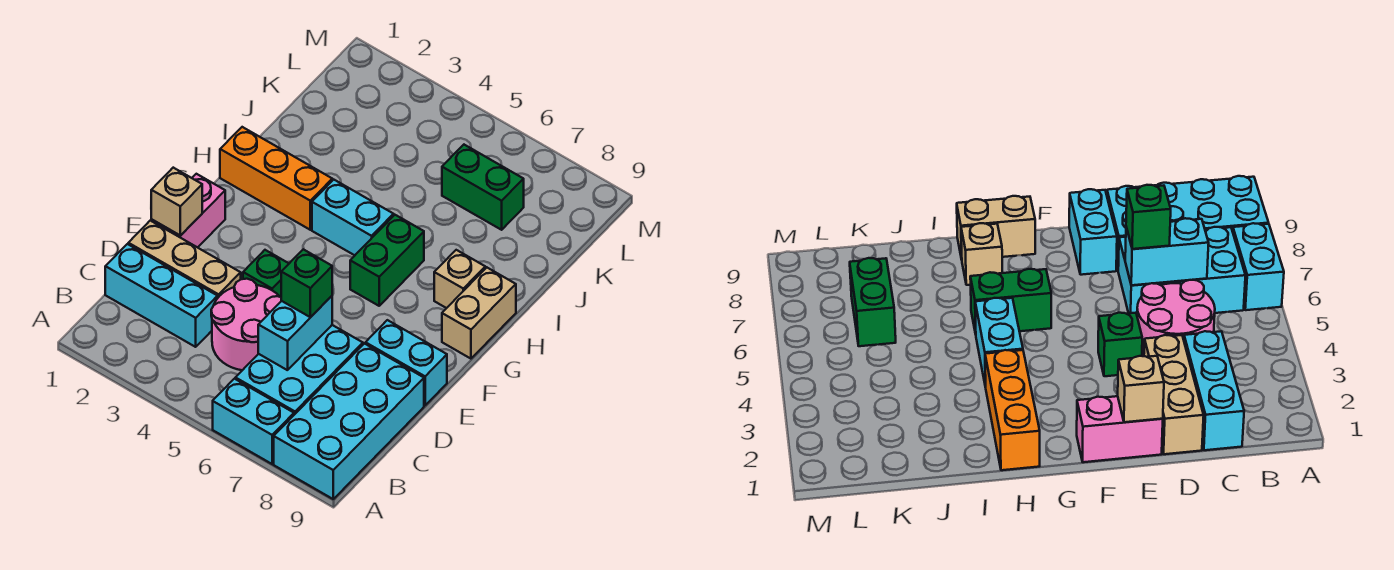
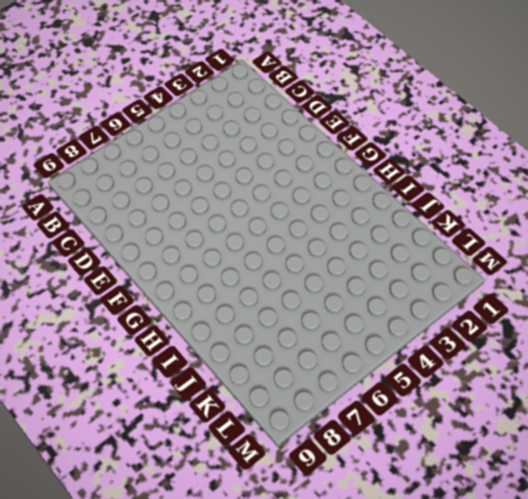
none -> cyan 1x2 brick [213,379,294,464]
none -> cyan 2x4 brick [274,344,424,499]
none -> cyan 2x3 brick [235,325,363,415]

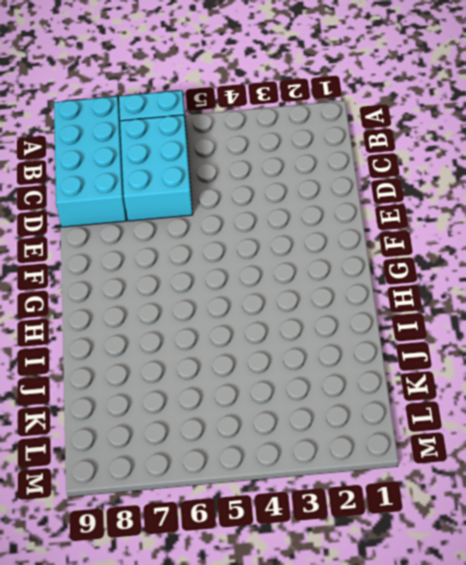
none -> cyan 1x3 brick [105,244,218,347]
none -> pink 2x2 round brick [211,279,281,370]
none -> tan 1x3 brick [128,221,241,297]

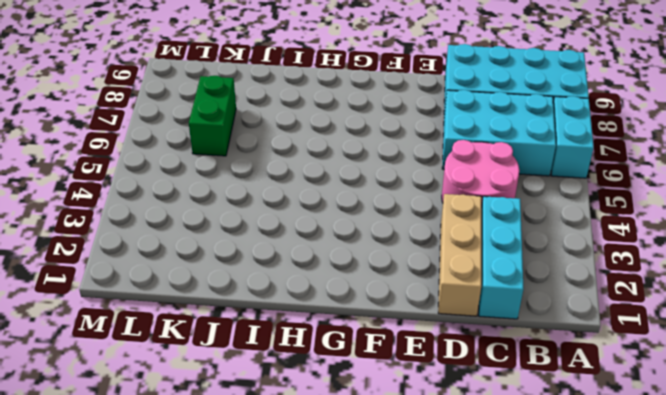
none -> pink 1x2 brick [151,174,225,248]
none -> green 1x1 brick [243,250,289,297]
none -> cyan 1x2 brick [365,320,447,405]

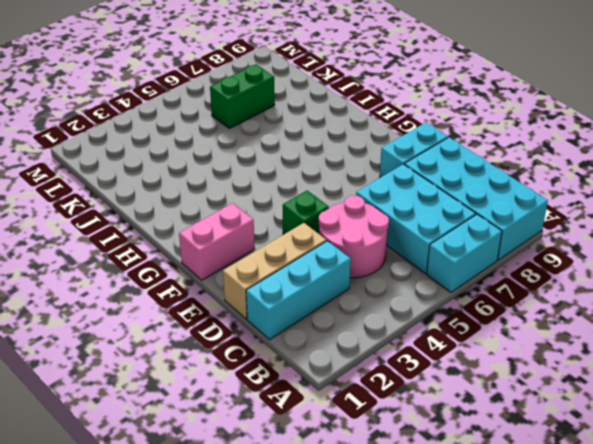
pink 1x2 brick [179,203,255,280] -> pink 1x2 brick turned to [151,174,225,248]
none -> green 1x2 brick [350,215,424,306]
none -> tan 1x2 brick [442,267,516,359]
none -> orange 1x3 brick [220,127,332,230]

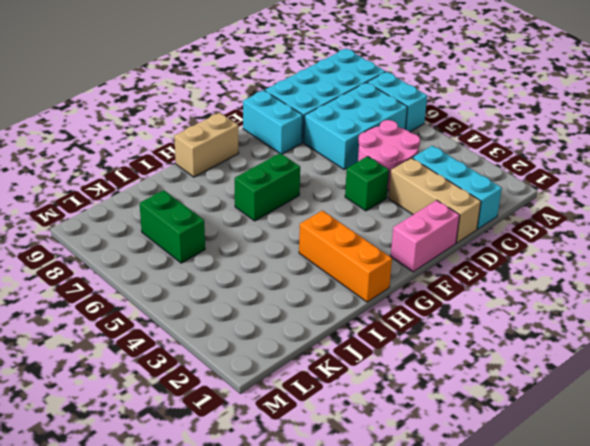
none -> cyan 1x2 brick [312,180,394,255]
none -> tan 1x1 brick [434,250,485,308]
none -> cyan 1x2 brick [258,296,332,370]

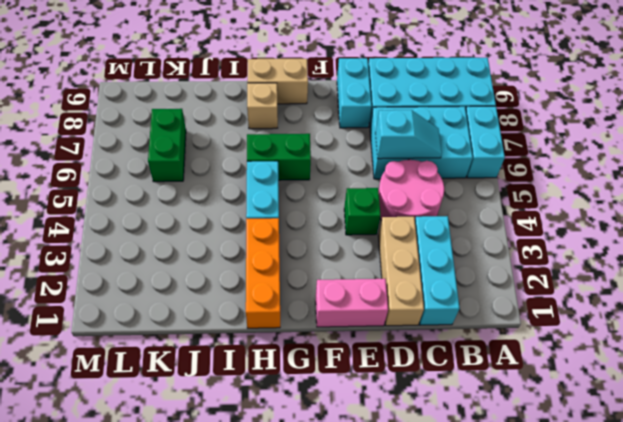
cyan 1x2 slope [375,110,442,159] -> cyan 1x2 brick [258,296,332,370]
none -> tan 1x1 brick [151,168,202,236]
none -> green 1x1 brick [281,249,332,317]

